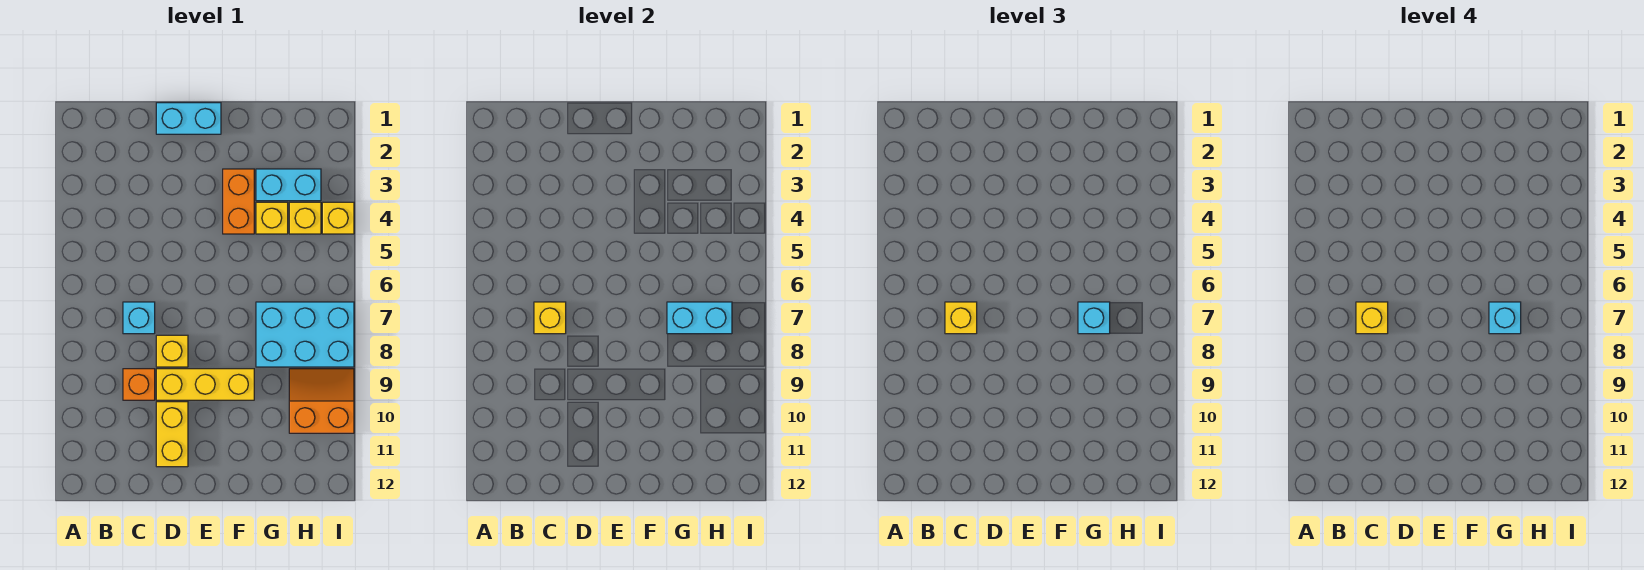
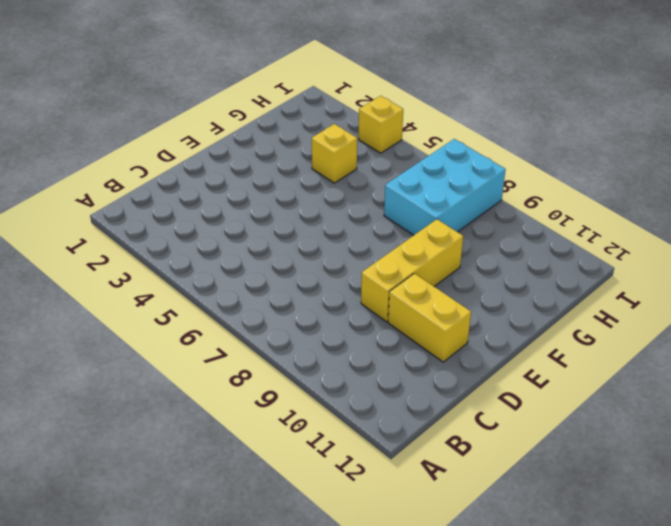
none -> cyan 1x1 brick [123,302,155,334]
none -> orange 1x1 brick [123,369,155,400]
none -> cyan 1x2 brick [156,103,221,134]

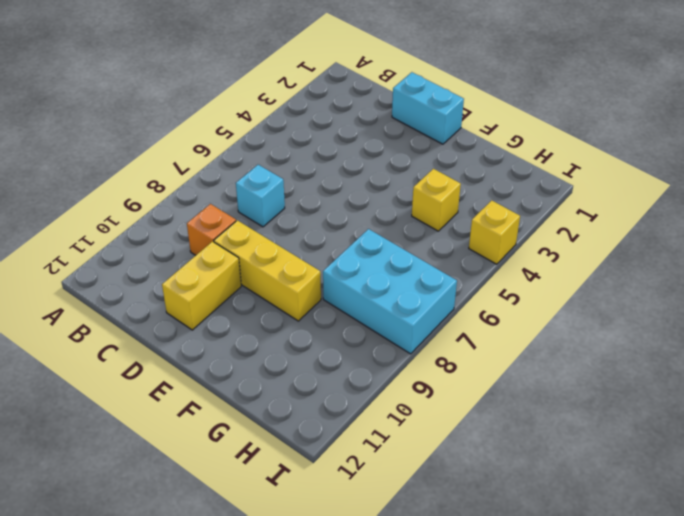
none -> yellow 1x1 brick [156,335,188,367]
none -> orange 1x2 brick [223,169,254,234]
none -> cyan 1x2 brick [256,169,321,201]

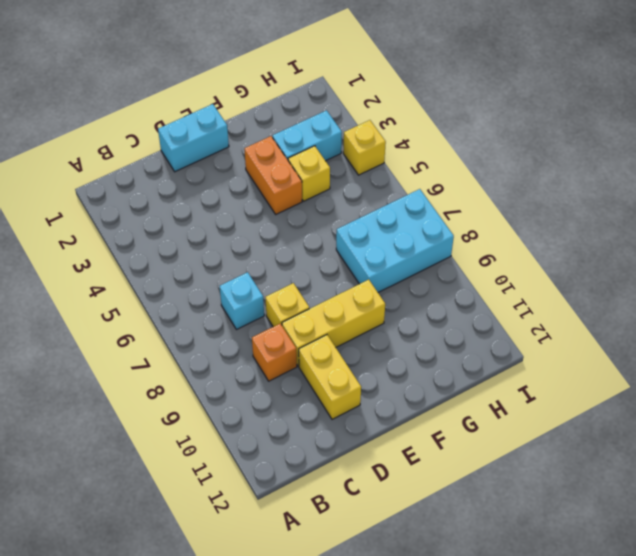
none -> yellow 1x1 brick [289,202,321,234]
none -> orange 2x2 slope [289,369,354,433]
none -> yellow 1x1 brick [534,302,566,334]

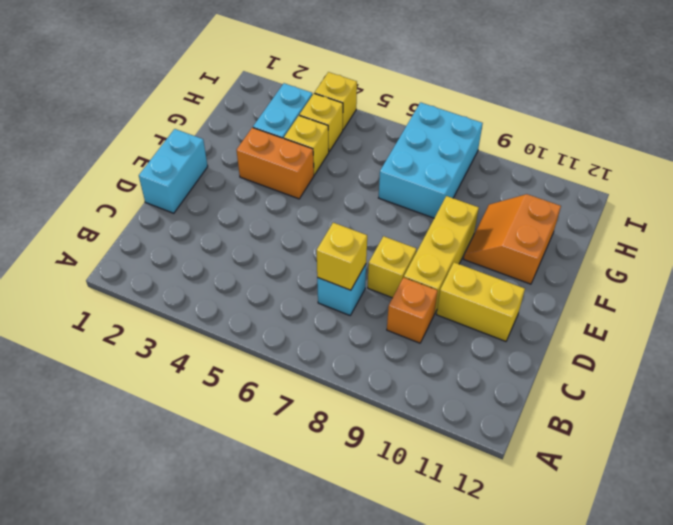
orange 2x2 slope [464,194,561,284] -> orange 2x2 slope moved to [289,369,354,433]
none -> cyan 1x2 brick [667,302,732,334]
none -> yellow 1x1 brick [945,302,977,334]
none -> cyan 1x1 brick [1078,302,1110,334]

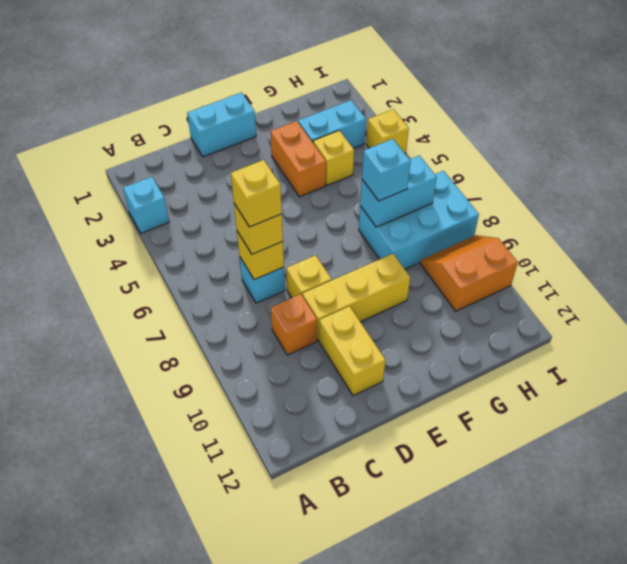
cyan 1x1 brick [123,177,169,233] -> cyan 1x1 brick moved to [1489,302,1521,334]
none -> yellow 1x1 brick [289,202,321,234]

